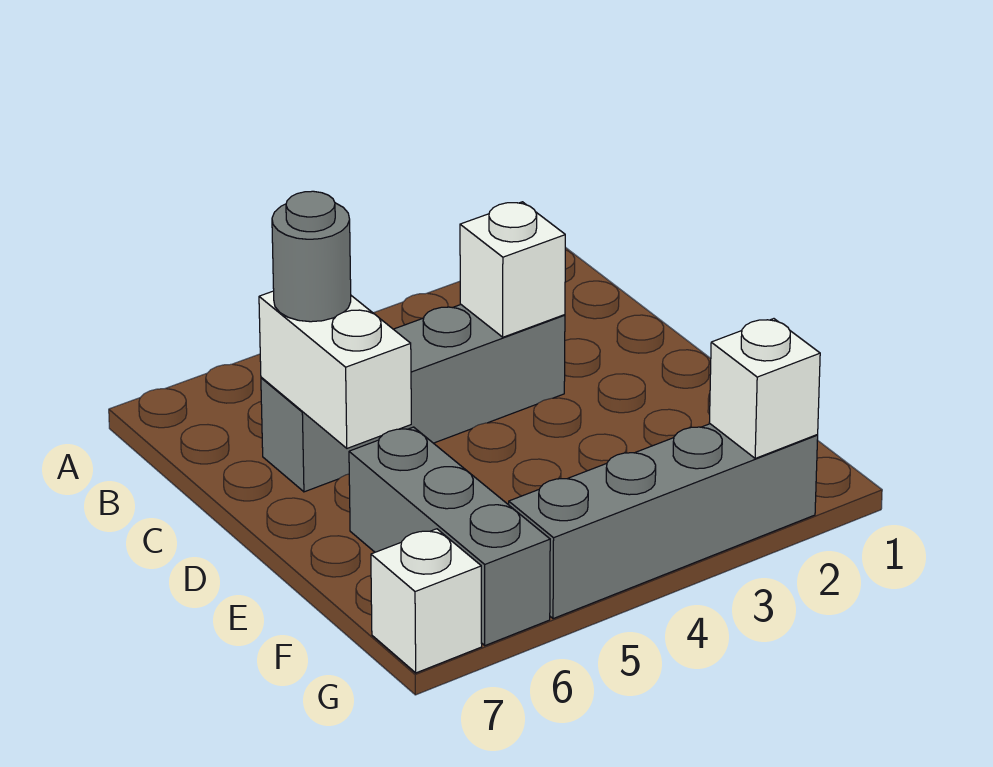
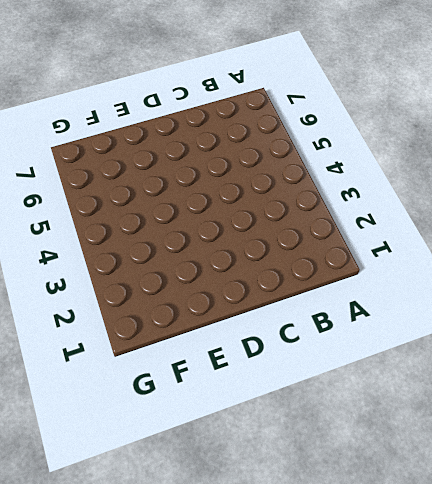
none -> grey 1x4 brick [261,305,565,492]
none -> grey 1x3 brick [349,427,550,645]

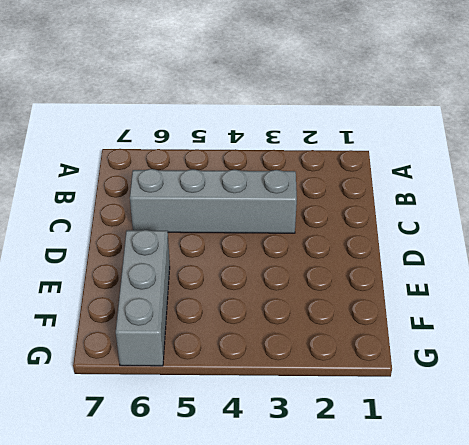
none -> grey 1x4 brick [509,424,818,619]
none -> white 1x1 brick [371,529,482,673]

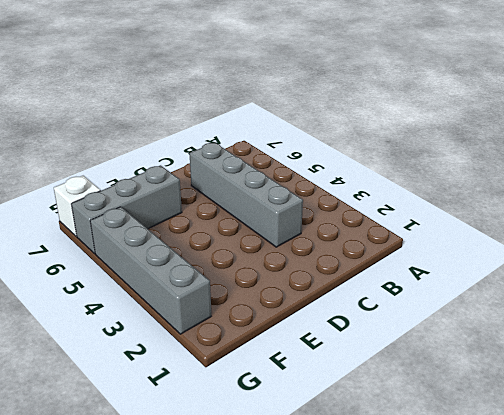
none -> white 1x1 brick [460,202,565,337]
none -> white 1x2 brick [259,291,411,448]

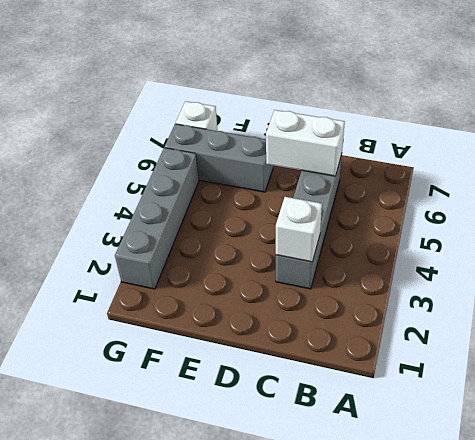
none -> white 1x1 brick [709,319,820,458]
none -> grey 1x1 round brick [272,191,351,322]

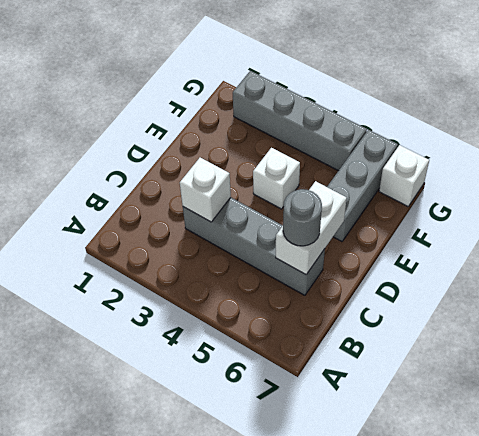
white 1x1 brick [253,148,300,209] -> white 1x1 brick moved to [709,319,820,458]

